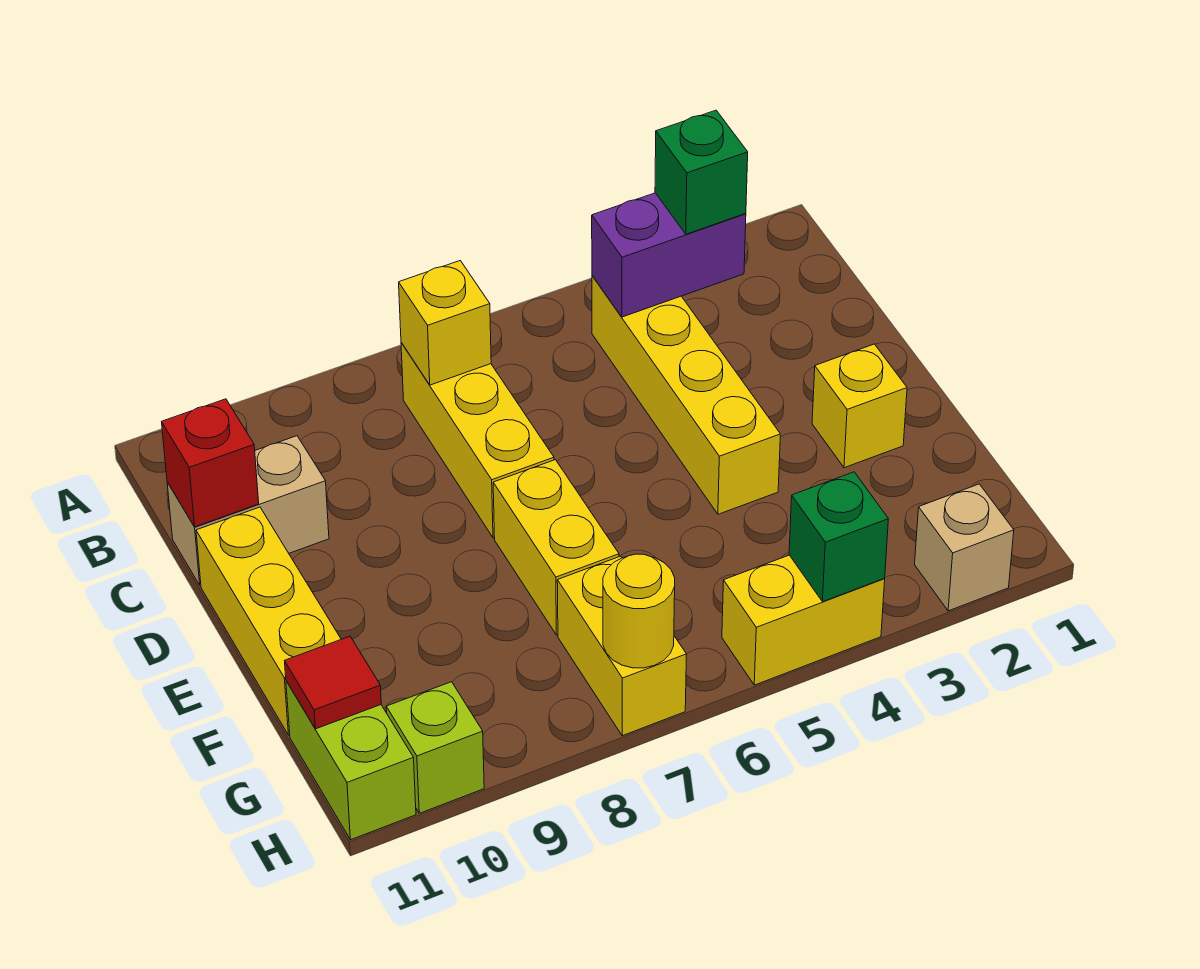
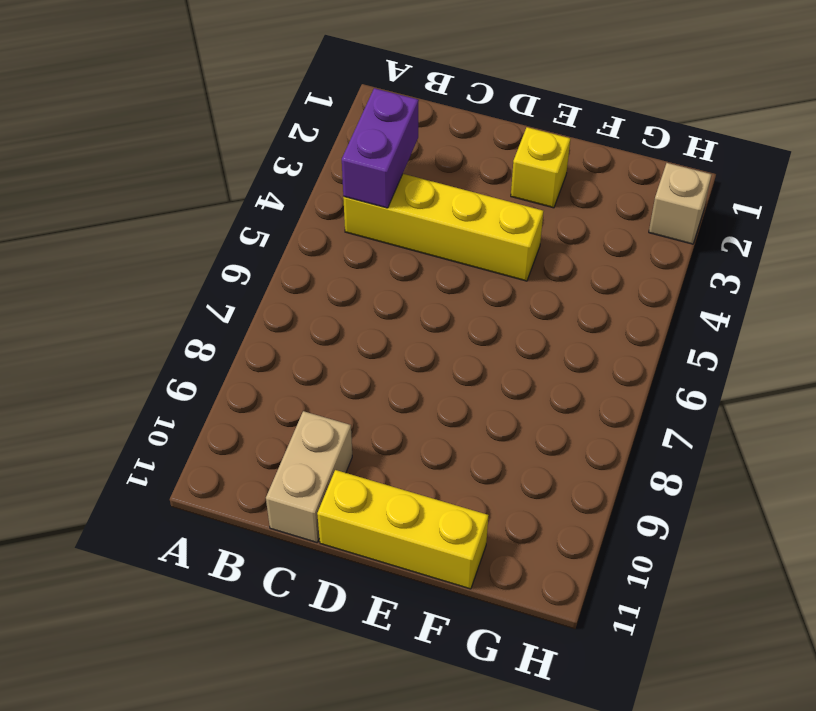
none -> yellow 1x3 brick [401,343,554,538]
none -> yellow 1x2 brick [493,460,619,635]
none -> yellow 1x2 brick [557,556,686,736]

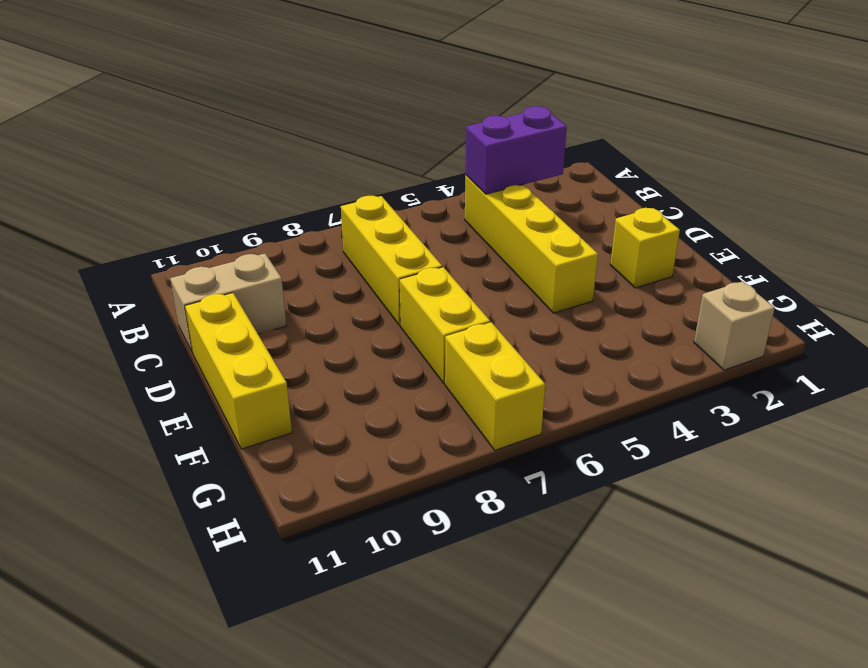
none -> lime 1x2 brick [286,681,416,840]
none -> yellow 1x2 brick [722,555,885,685]
none -> lime 1x1 brick [386,682,484,813]

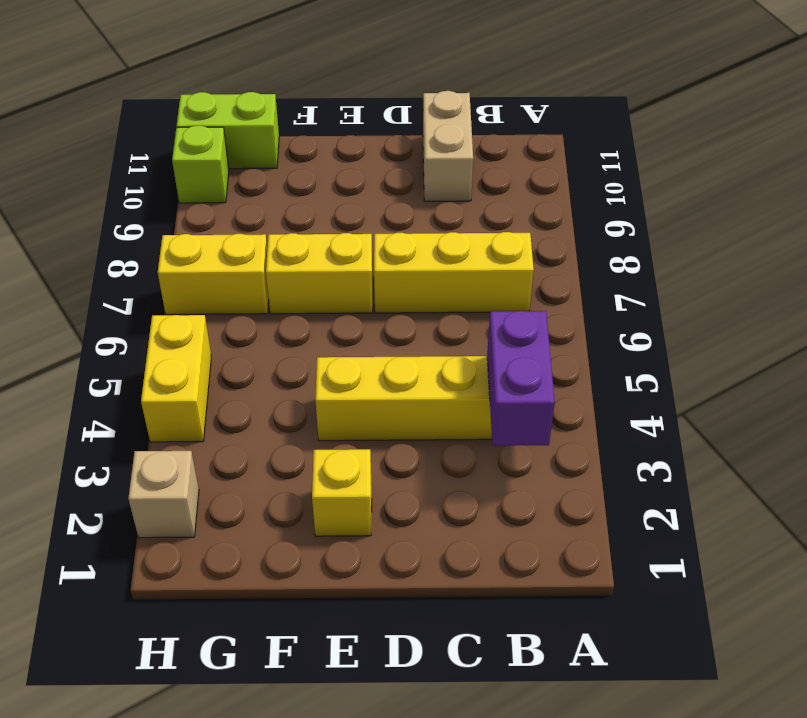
none -> yellow 1x3 brick [196,507,341,735]
none -> yellow 1x1 brick [399,261,491,385]
none -> red 1x1 brick [162,399,259,527]

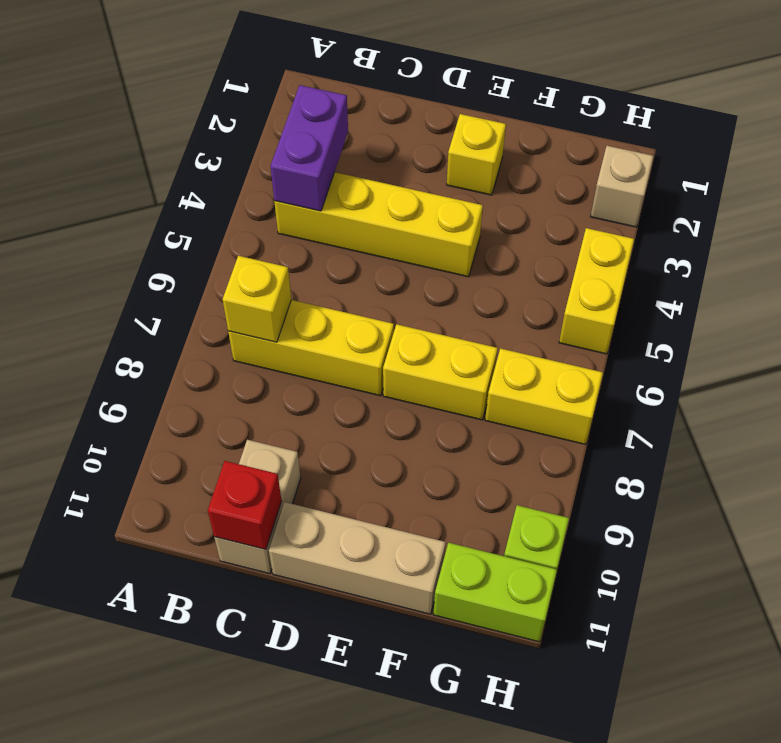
tan 1x3 brick [269,502,446,614] -> yellow 1x3 brick [196,507,341,735]
none -> red 1x1 tile [285,636,381,729]
none -> green 1x1 brick [789,472,888,602]
none -> yellow 1x1 round brick [603,554,675,668]

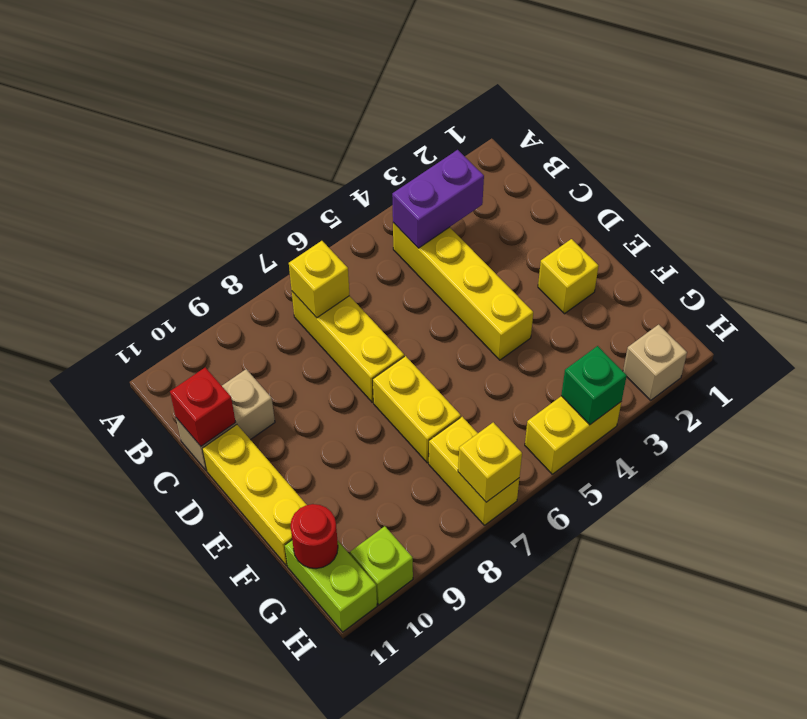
red 1x1 round brick [290,504,338,569] -> red 1x1 tile [285,636,381,729]
yellow 1x1 brick [458,422,522,502] -> yellow 1x1 round brick [603,554,675,668]
none -> green 1x1 brick [655,110,748,234]

